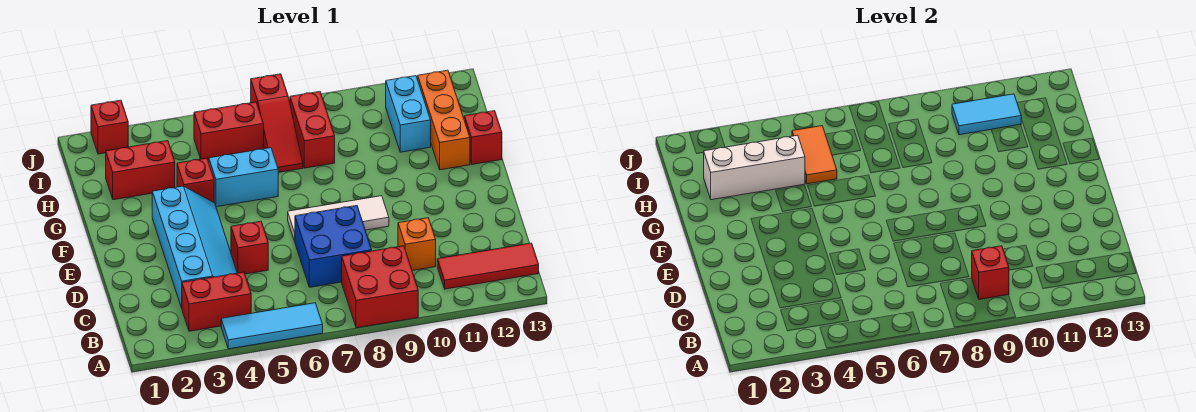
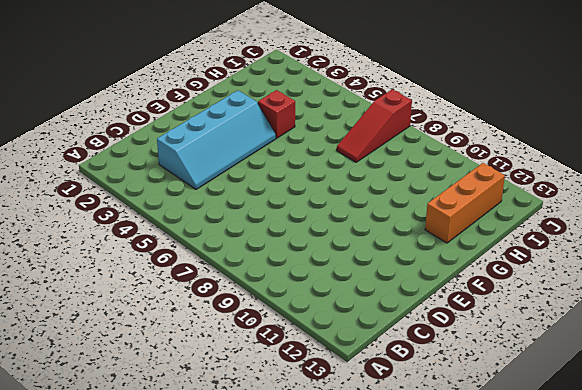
none -> cyan 1x3 tile [221,303,323,349]
none -> red 2x2 brick [342,246,418,328]
none -> red 1x2 brick [182,272,251,331]

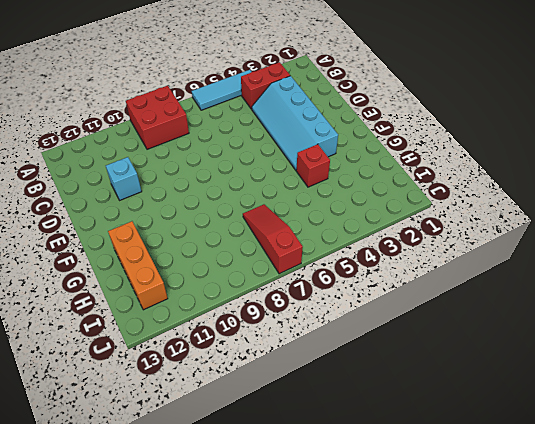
cyan 1x1 brick [106,157,142,200] -> none
none -> red 1x3 tile [437,243,539,289]
none -> blue 2x2 brick [295,206,372,287]
none -> orange 1x1 brick [398,218,436,270]

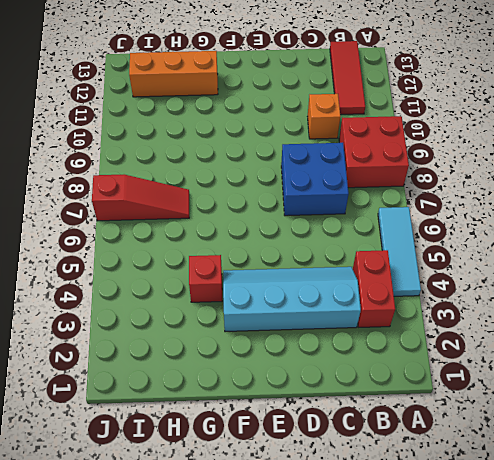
none -> red 1x1 brick [231,221,268,274]
none -> white 1x3 tile [288,196,389,241]
none -> cyan 1x2 brick [209,148,278,207]

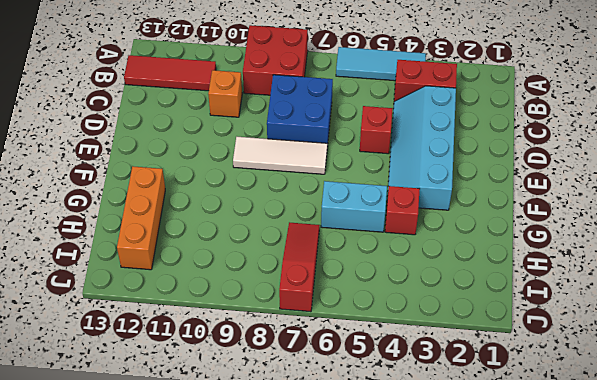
none -> red 1x1 brick [464,111,502,164]
none -> red 1x2 brick [106,141,175,200]
none -> red 1x2 brick [290,92,335,168]

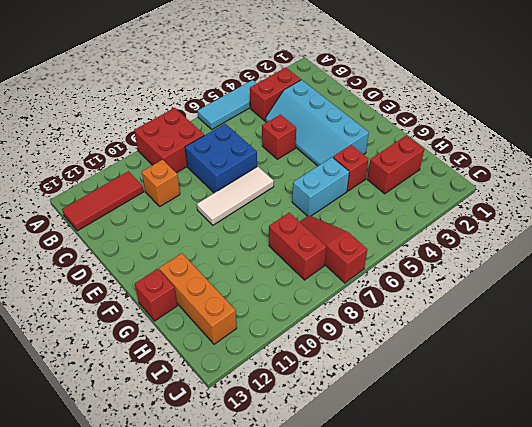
none -> cyan 1x2 brick [386,76,431,152]
none -> red 1x2 brick [194,102,264,160]
none -> red 1x1 brick [91,100,128,154]

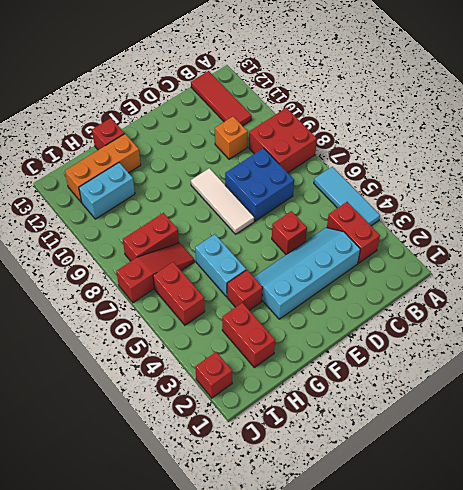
none -> red 1x1 brick [972,246,1009,299]
none -> white 1x3 brick [703,135,805,200]
none -> orange 1x2 tile [792,126,837,184]

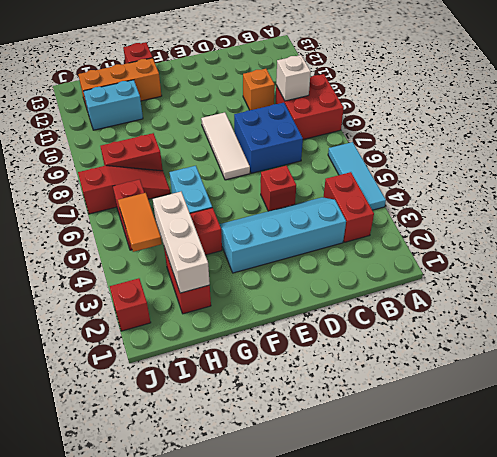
white 1x1 brick [276,55,311,101] -> red 1x1 brick [972,246,1009,299]
orange 1x2 tile [118,193,162,252] -> orange 1x2 tile turned to [792,126,837,184]
none -> red 1x3 tile [437,243,539,289]
none -> cyan 1x2 tile [952,94,1021,135]

